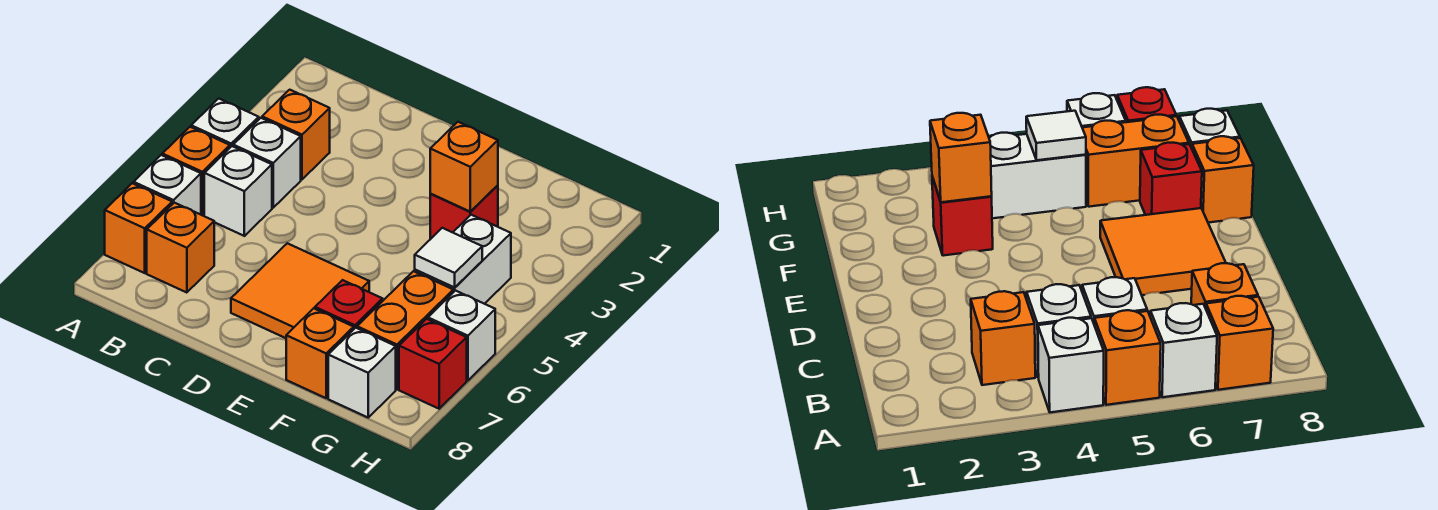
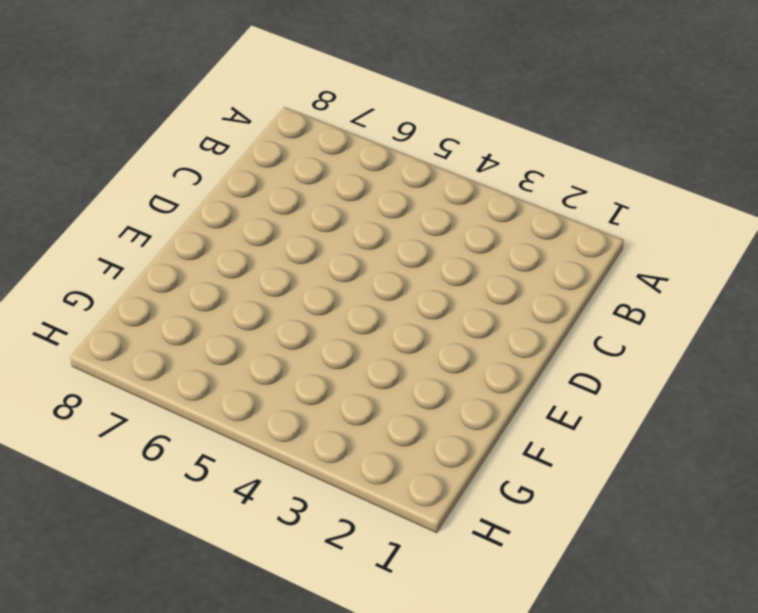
none -> white 1x1 brick [191,99,259,147]
none -> orange 1x1 brick [162,127,230,216]
none -> white 1x1 brick [134,155,201,215]

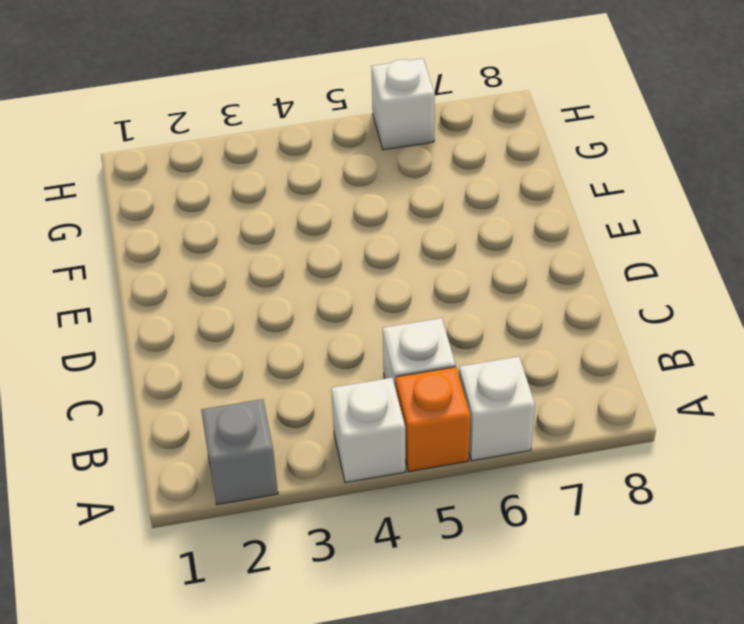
grey 1x1 brick [201,399,278,505] -> none
none -> orange 1x1 brick [105,183,172,273]
none -> orange 1x1 brick [262,90,330,179]
none -> white 1x1 brick [233,118,301,208]

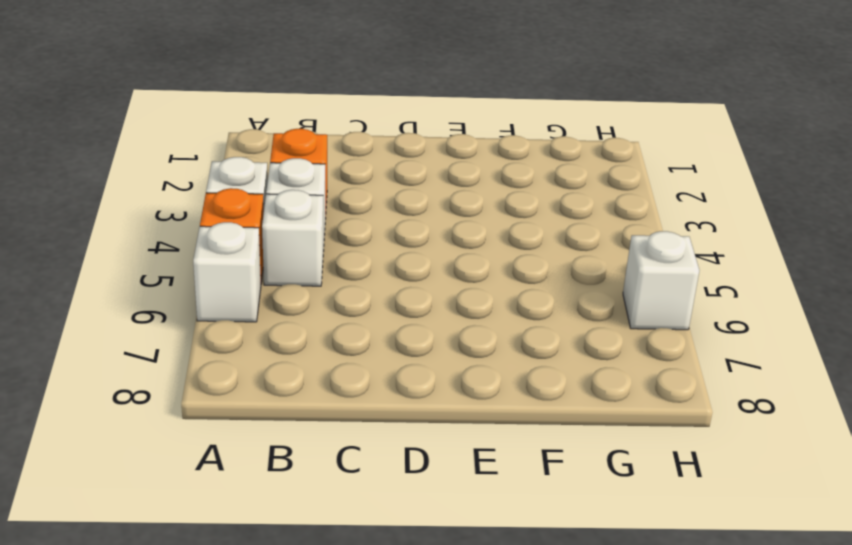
none -> orange 1x1 brick [105,183,172,273]
none -> orange 1x1 brick [147,203,214,293]
none -> orange 2x2 tile [231,243,369,338]

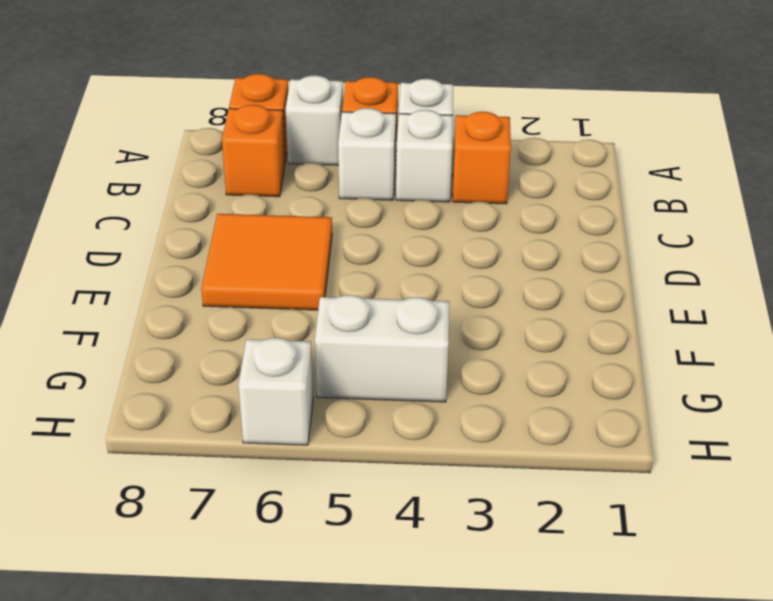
none -> red 1x1 brick [430,185,498,239]
none -> red 1x1 brick [315,280,383,329]
none -> orange 1x1 brick [286,308,354,398]

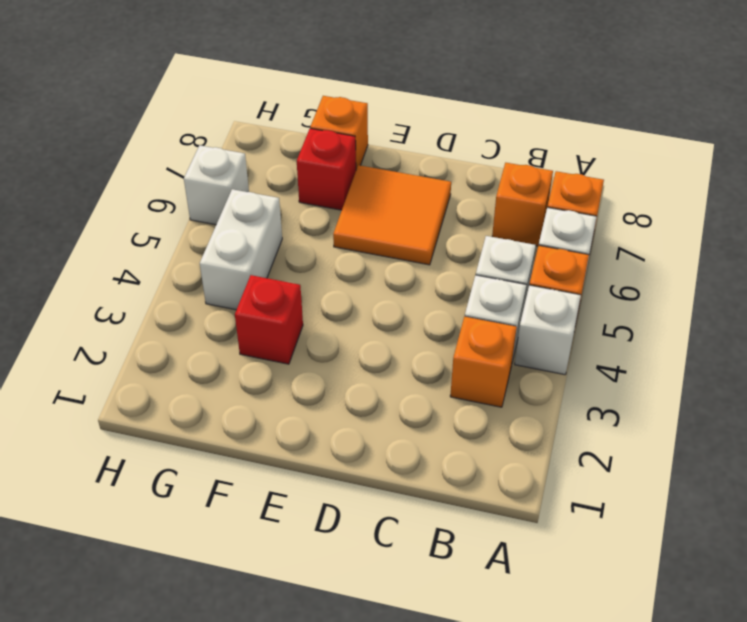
none -> orange 1x2 brick [357,271,453,389]
none -> white 1x1 brick [328,328,396,417]
none -> red 1x1 brick [399,319,467,409]

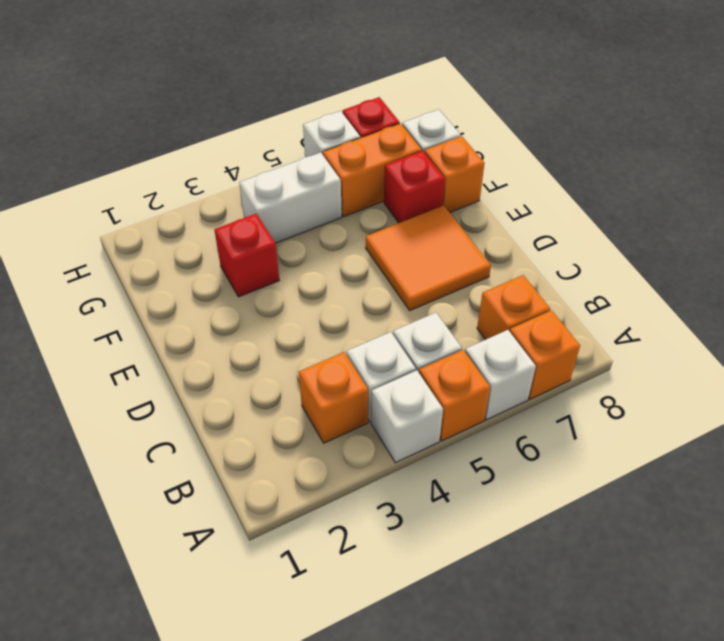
none -> orange 1x1 brick [430,122,498,211]
none -> white 1x1 tile [415,228,482,287]

